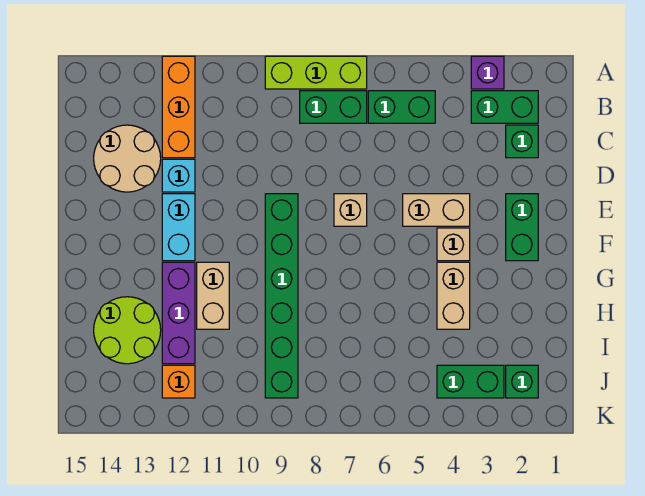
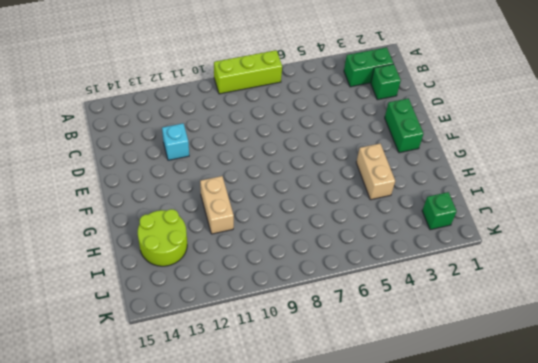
none -> purple 1x1 brick [471,56,504,89]
none -> orange 1x3 brick [162,56,195,158]
none -> green 1x2 brick [368,91,435,123]

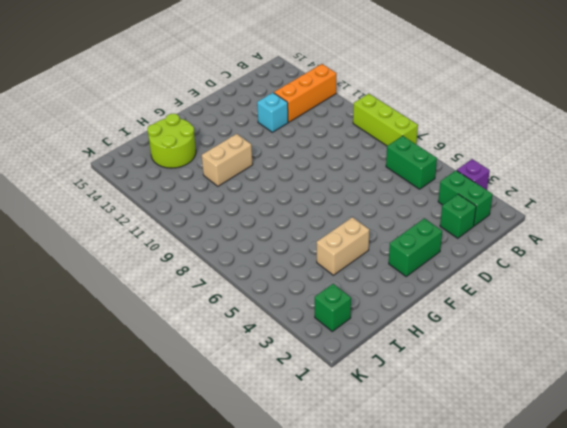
none -> green 1x2 brick [300,91,367,123]
none -> tan 2x2 round brick [94,125,161,192]
none -> tan 1x2 brick [403,194,470,226]

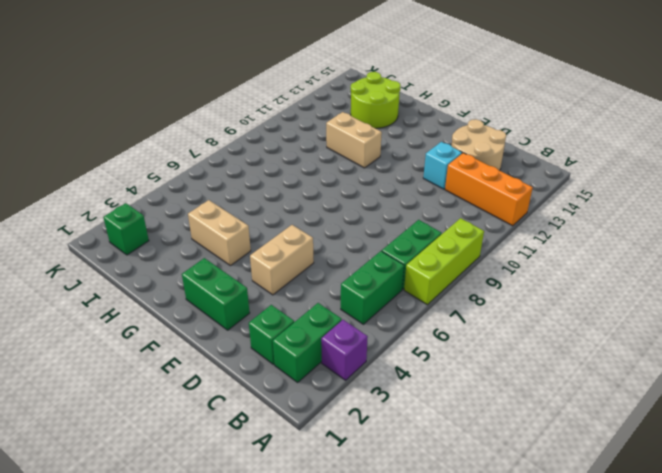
none -> tan 1x1 brick [334,194,367,226]
none -> green 1x6 brick [265,194,298,398]
none -> cyan 1x2 brick [162,194,195,261]

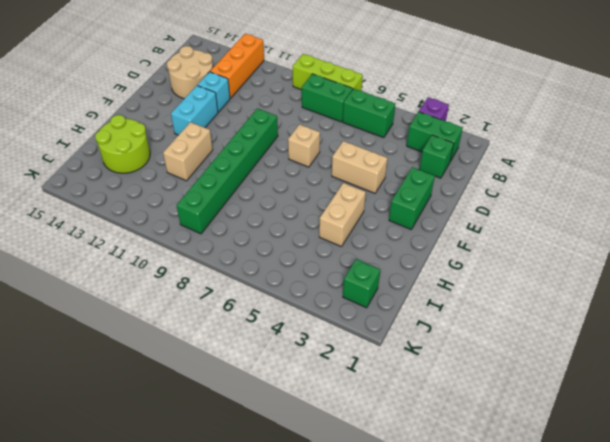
none -> tan 1x1 brick [437,228,470,261]
none -> purple 1x3 brick [162,262,195,364]
none -> green 1x2 brick [437,365,504,398]

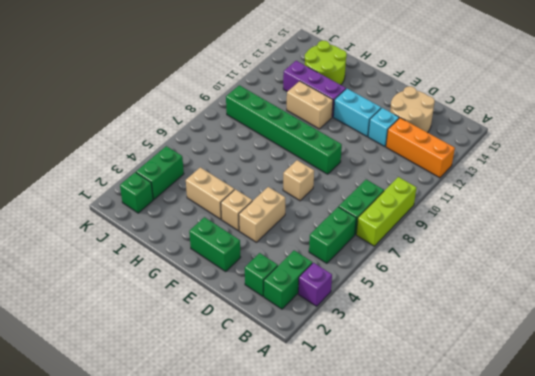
none -> orange 1x1 brick [162,365,195,398]

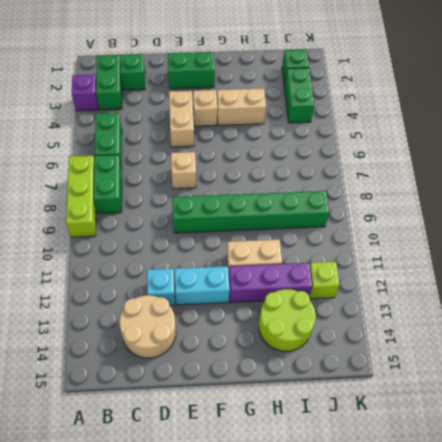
lime 1x1 brick [309,262,340,299] -> orange 1x1 brick [162,365,195,398]
none -> orange 1x3 brick [162,56,195,158]

